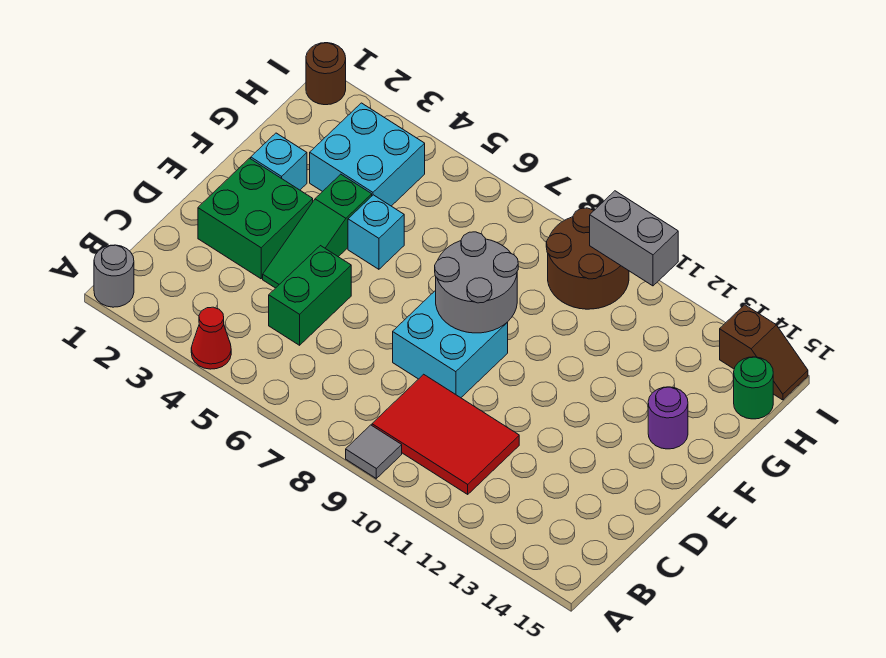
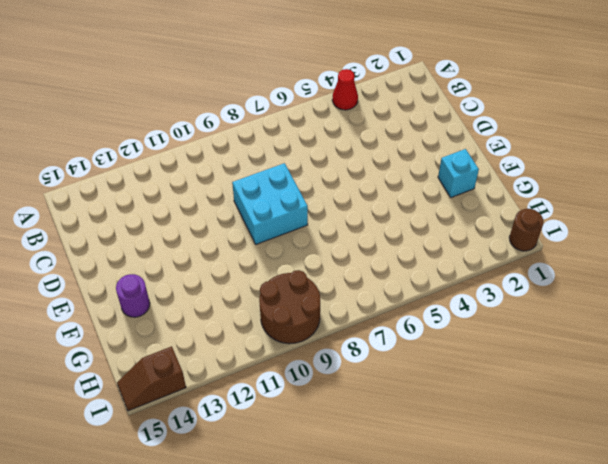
none -> grey 1x1 round brick [94,245,134,307]
none -> grey 1x1 tile [346,425,402,478]
none -> red 2x3 tile [372,374,519,494]

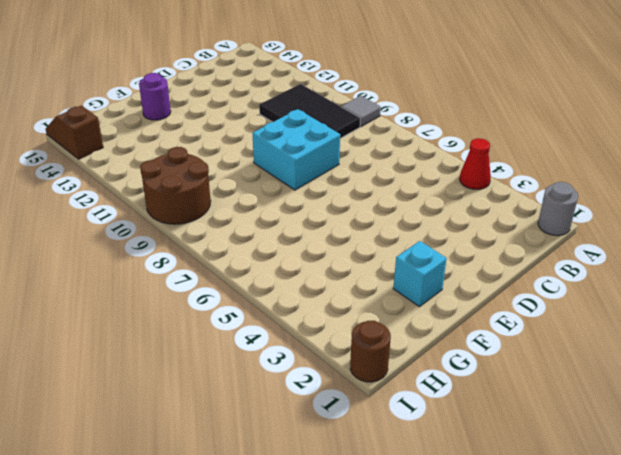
black 2x3 tile [259,84,361,138] -> red 2x3 tile [372,374,519,494]
none -> green 1x2 brick [269,246,351,345]
none -> green 2x2 brick [198,158,313,279]
none -> green 1x3 slope [263,174,372,288]

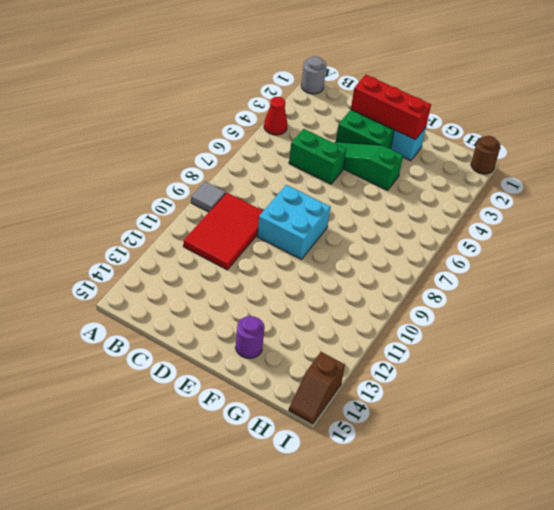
red 1x3 brick [351,75,431,140] -> none
none -> cyan 1x1 brick [348,195,404,269]
none -> cyan 2x2 brick [310,103,425,206]
none -> brown 2x2 round brick [546,208,629,309]

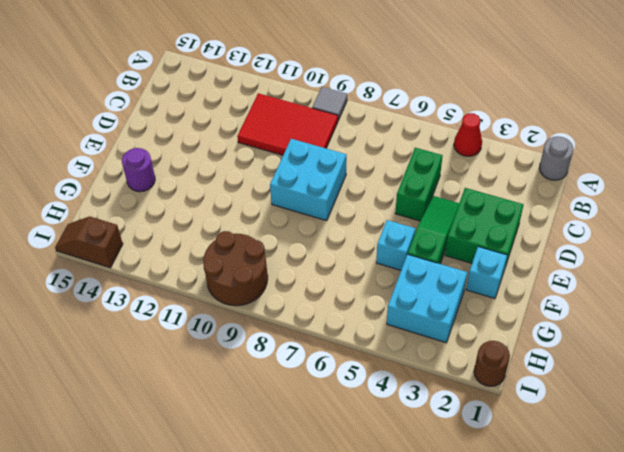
none -> green 1x1 round brick [734,357,773,419]
none -> grey 2x2 round brick [435,232,518,333]
none -> grey 1x2 brick [590,191,678,286]

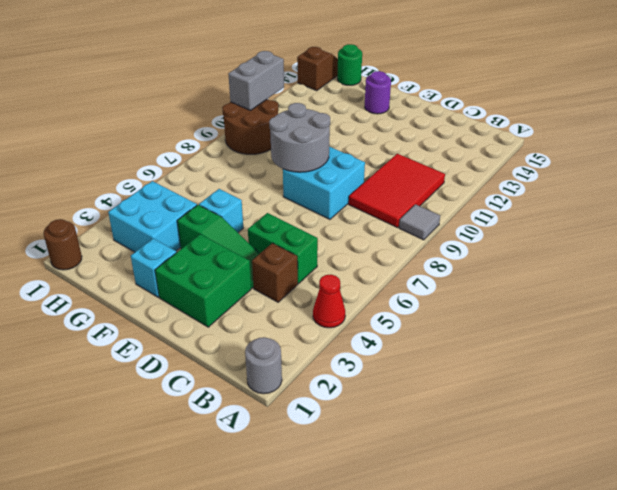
brown 1x1 brick [252,243,298,302] -> none

